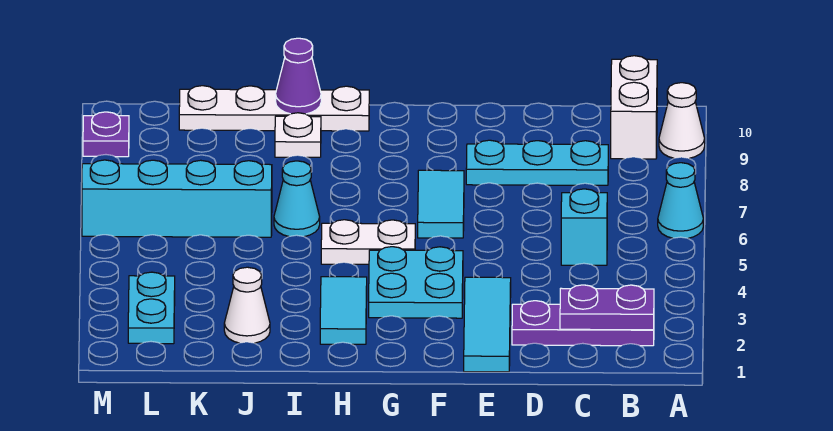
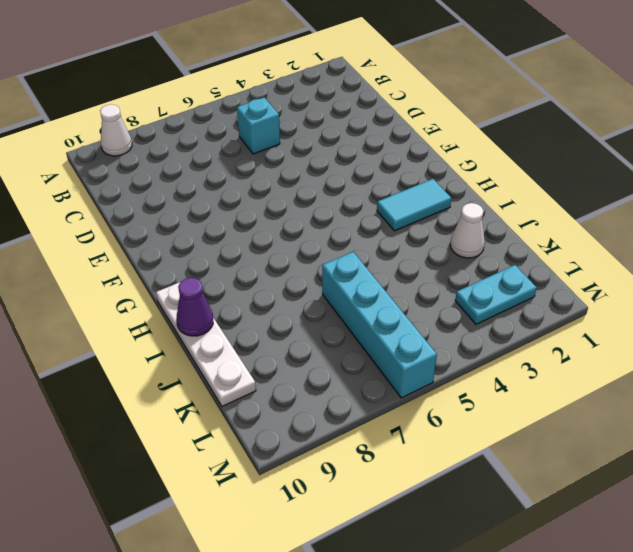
none -> cyan 1x1 cone [658,163,703,238]
none -> purple 1x3 plate [512,301,654,346]
none -> white 1x2 brick [611,56,657,159]

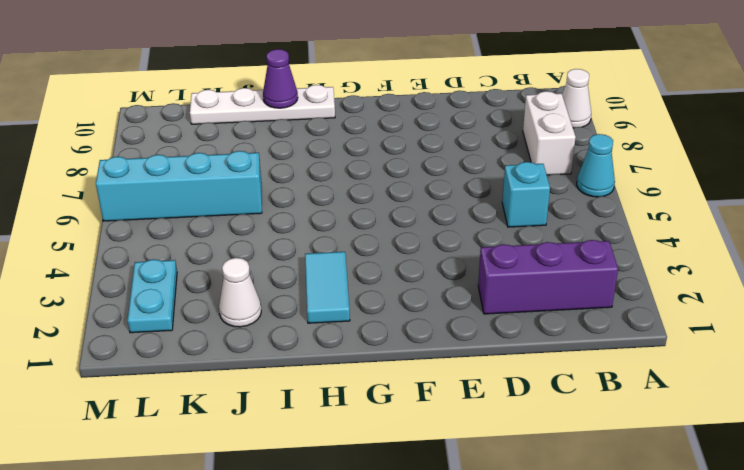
purple 1x3 brick [478,240,618,314] -> purple 1x3 plate [512,301,654,346]
white 1x2 brick [523,91,576,175] -> white 1x2 brick moved to [611,56,657,159]
none -> cyan 1x3 plate [466,140,608,185]
none -> cyan 1x3 tile [464,277,511,372]
none -> cyan 2x2 plate [369,247,463,318]

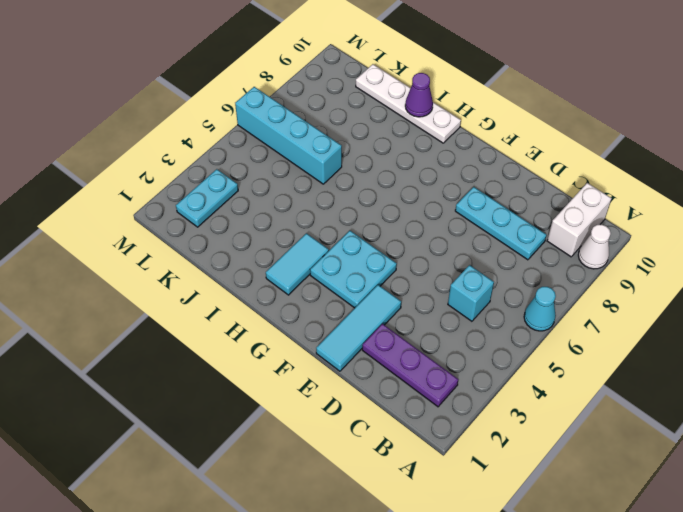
none -> cyan 1x2 tile [418,170,464,238]
none -> white 1x2 plate [321,220,415,264]
none -> cyan 1x1 cone [274,161,320,237]

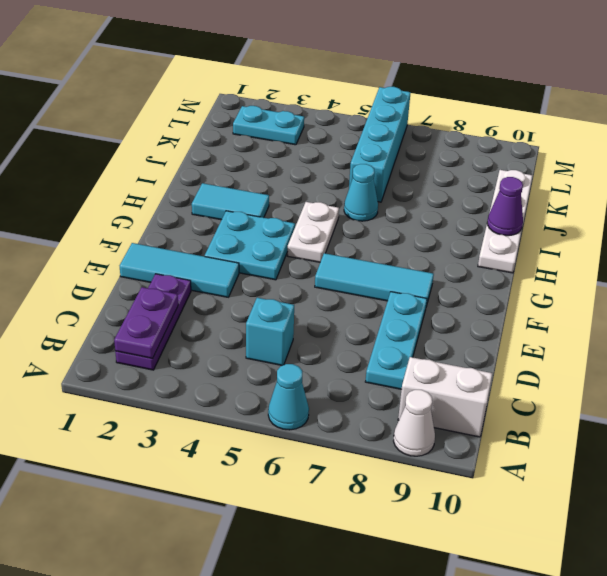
cyan 1x3 tile [315,253,434,306] -> cyan 1x2 tile [418,170,464,238]
none -> white 1x1 plate [275,113,321,157]
none -> white 1x1 cone [224,267,270,343]
none -> purple 1x1 plate [83,112,129,157]

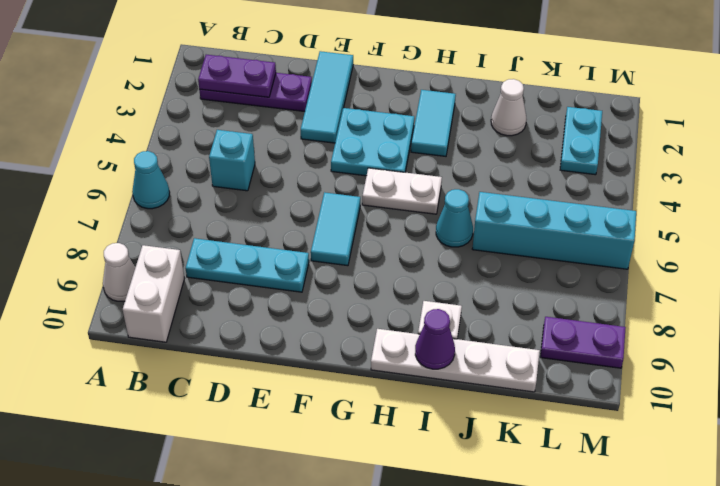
purple 1x2 plate [540,317,626,368] -> purple 1x1 plate [83,112,129,157]

